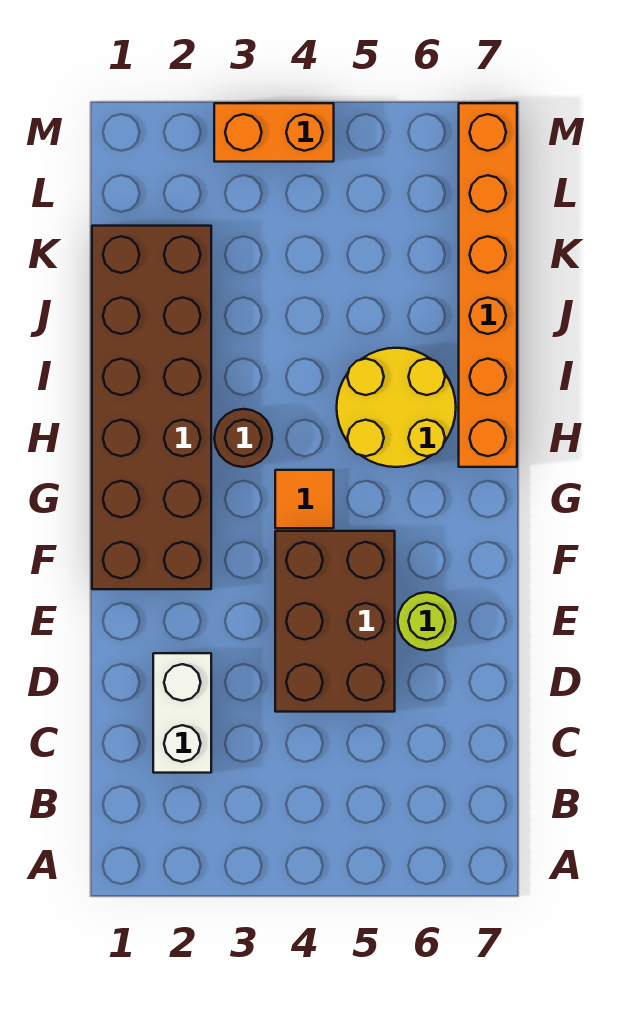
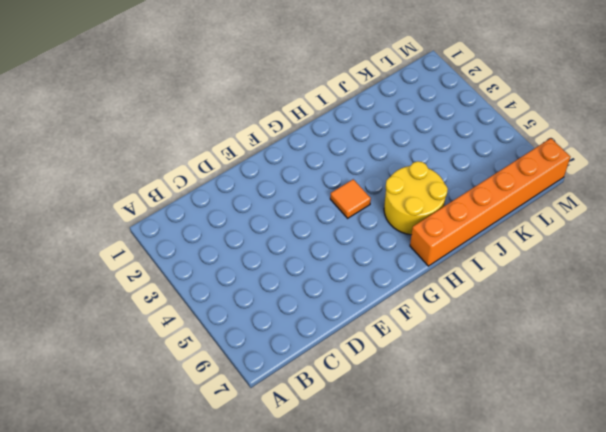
none -> white 1x2 brick [153,653,211,773]
none -> brown 2x3 brick [275,531,395,712]

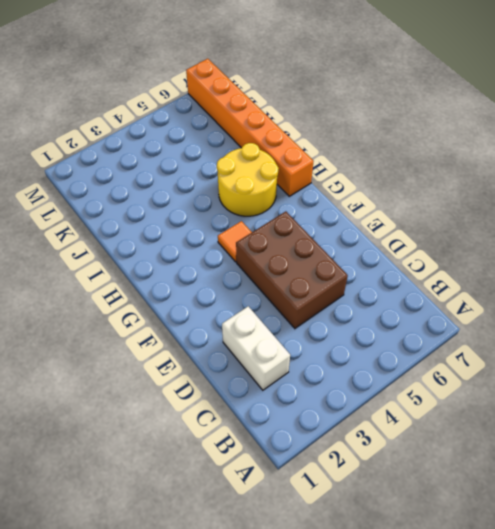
none -> lime 1x1 round brick [398,592,456,650]
none -> brown 2x6 brick [92,226,211,589]

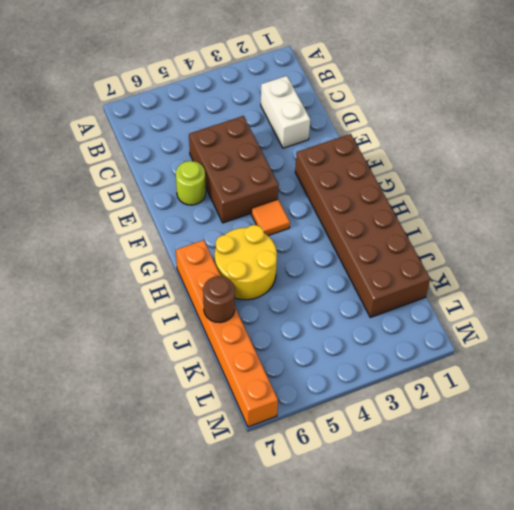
brown 1x1 round brick [203,276,235,323] -> brown 1x1 round brick moved to [214,409,272,467]
none -> orange 1x2 brick [214,103,334,162]

